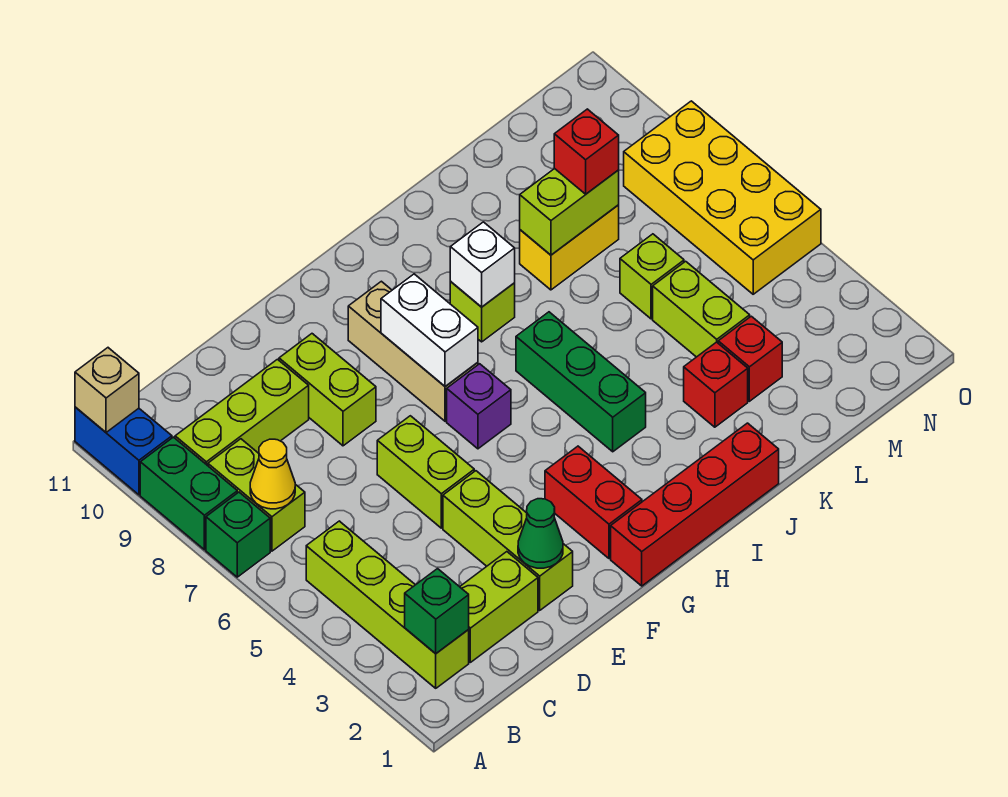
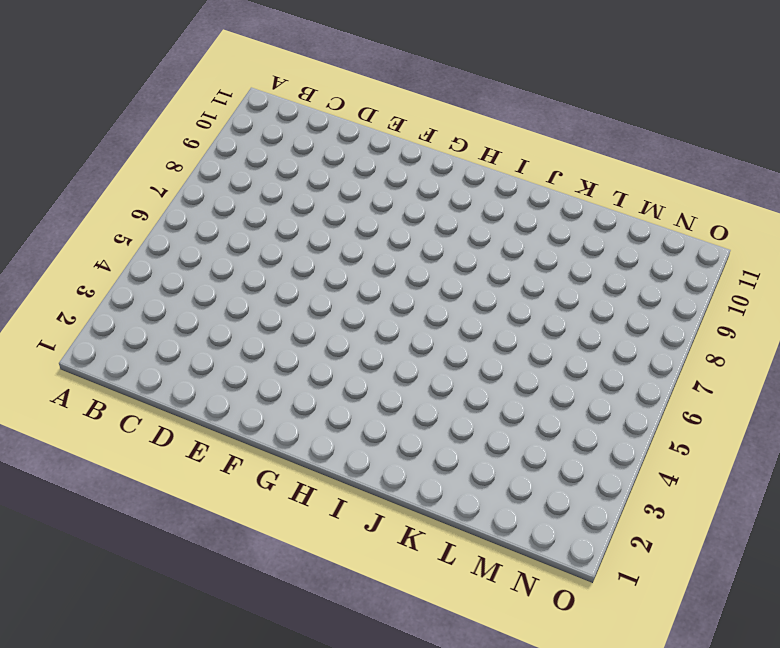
none -> green 1x1 brick [206,492,270,577]
none -> green 1x2 brick [140,437,237,550]
none -> blue 1x2 brick [75,407,172,495]
none -> lime 1x4 brick [306,521,469,688]

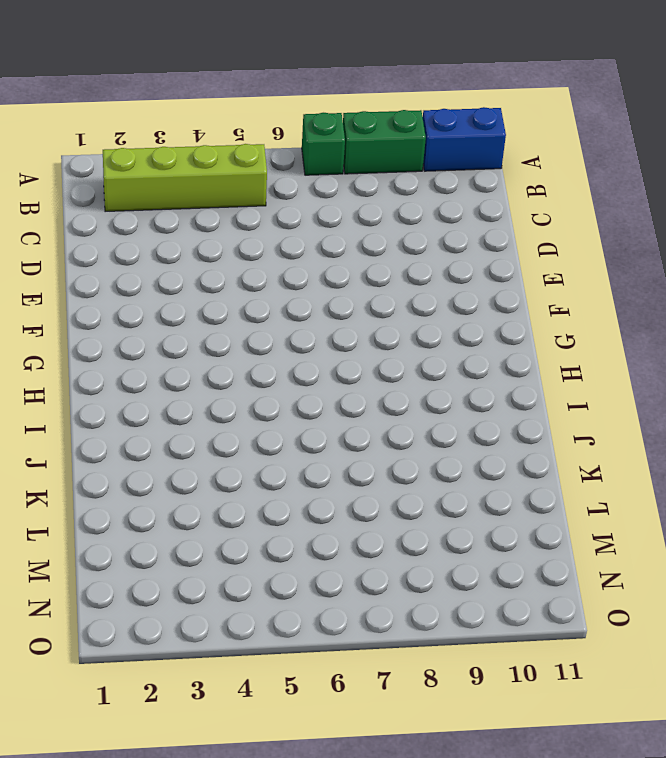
none -> lime 1x2 brick [208,439,305,551]
none -> lime 1x3 brick [175,359,309,466]
none -> lime 1x2 brick [460,552,538,662]
none -> lime 1x3 brick [443,471,573,610]

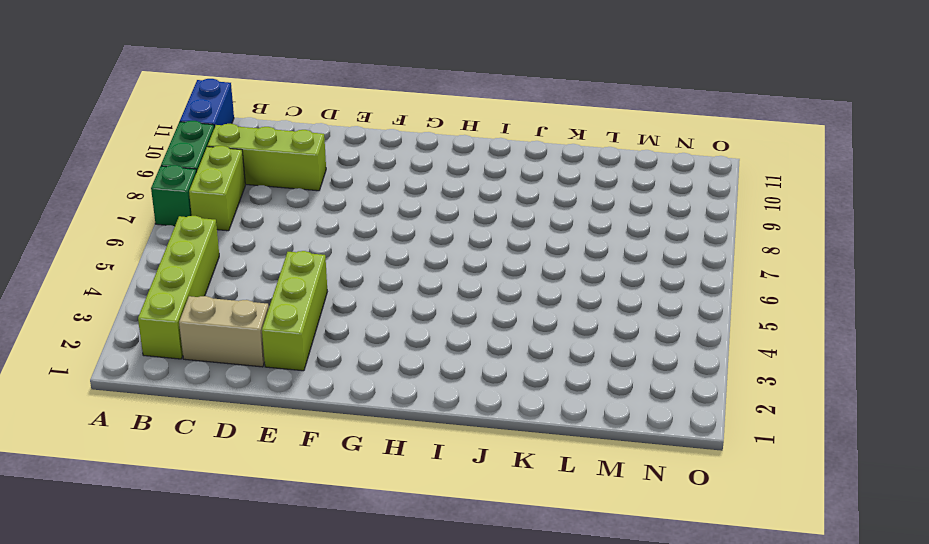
tan 1x2 brick [179,296,269,367] -> lime 1x2 brick [460,552,538,662]
none -> lime 1x2 brick [377,416,474,528]
none -> lime 1x2 brick [279,334,376,446]
none -> red 1x4 brick [611,423,779,586]
none -> red 1x2 brick [545,446,642,559]

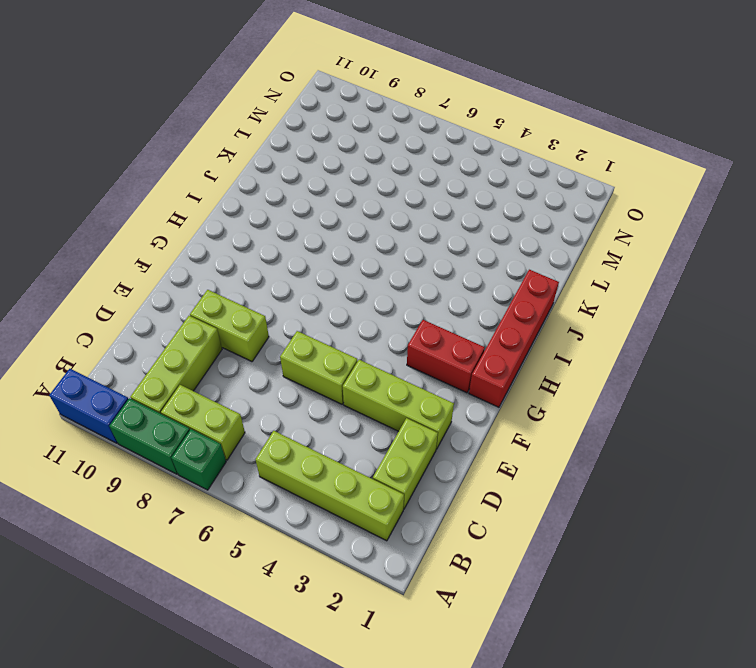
none -> purple 1x1 brick [447,364,511,449]
none -> tan 1x3 brick [348,281,478,421]
none -> green 1x3 brick [516,312,646,452]
none -> lime 1x1 brick [450,282,515,342]

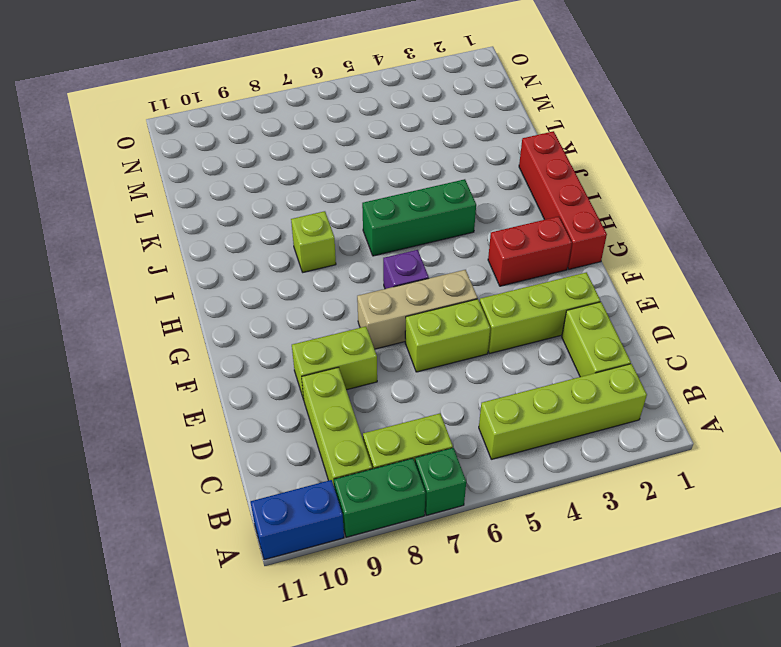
tan 1x3 brick [357,270,477,349] -> tan 1x3 brick moved to [348,281,478,421]
none -> red 1x1 brick [684,342,748,427]
none -> yellow 1x2 brick [520,205,619,290]
none -> red 1x1 brick [718,316,782,401]
none -> lime 1x2 brick [653,261,750,357]

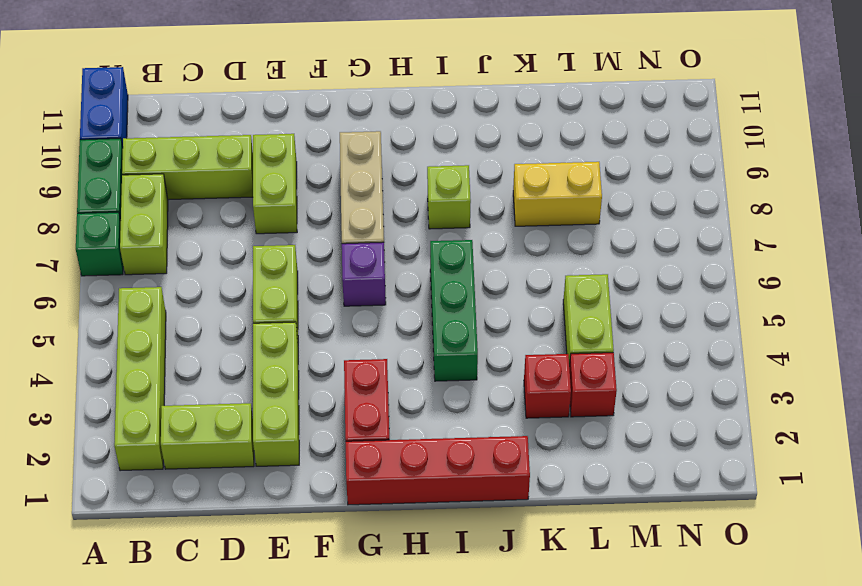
none -> lime 1x1 brick [620,234,684,319]
none -> yellow 2x4 brick [624,101,821,294]
none -> tan 1x1 brick [75,348,139,432]
none -> green 1x1 brick [405,569,469,654]

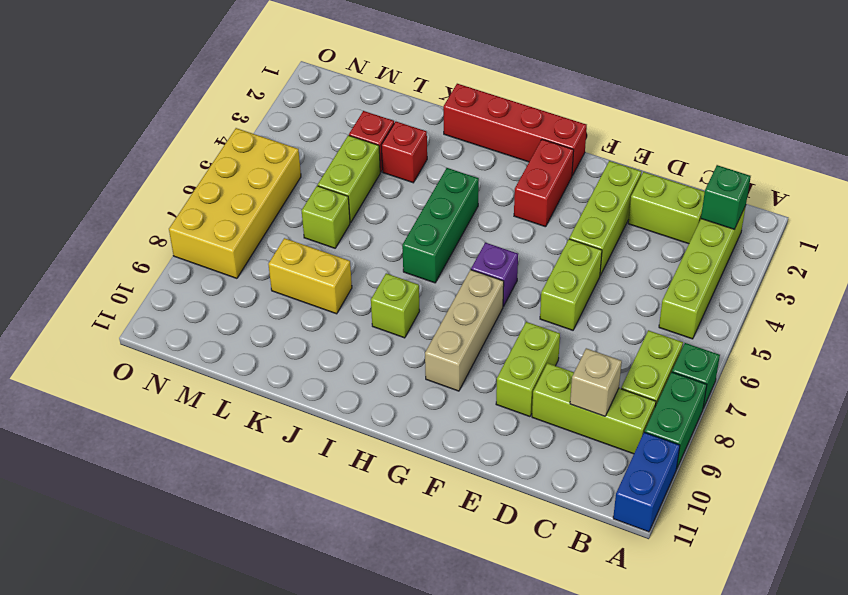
tan 1x1 brick [570,348,622,416] -> tan 1x1 brick moved to [75,348,139,432]
none -> yellow 1x1 cone [250,439,295,509]
none -> green 1x1 cone [518,499,563,568]
none -> white 1x2 brick [381,274,478,386]
none -> white 1x1 brick [450,222,515,307]

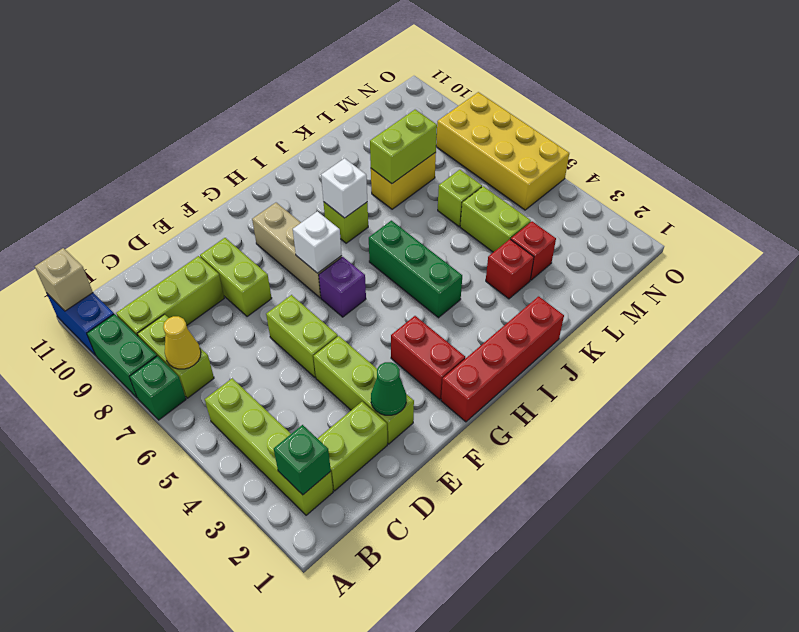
white 1x1 brick [293,211,342,273] -> white 1x2 brick [381,274,478,386]
none -> red 1x1 brick [554,109,619,194]

